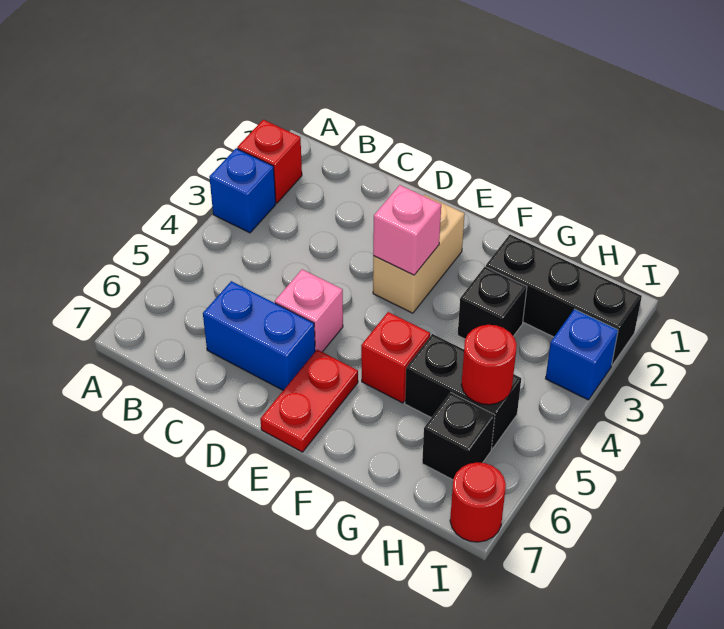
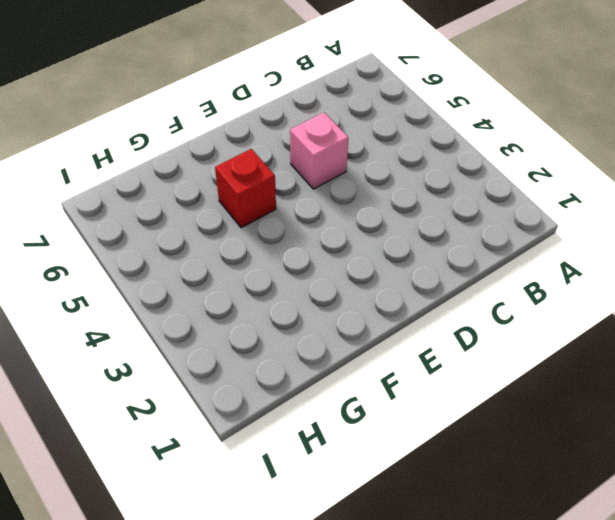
none -> red 1x1 brick [237,120,302,203]
none -> blue 1x1 brick [209,148,276,233]
none -> blue 1x2 brick [203,281,315,390]

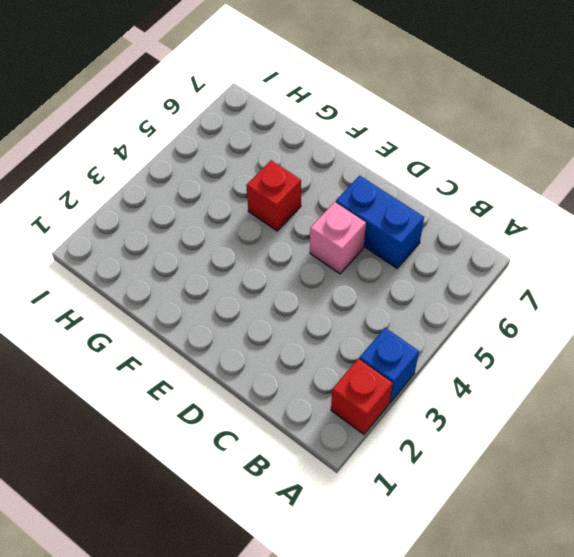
none -> tan 1x2 brick [373,195,465,313]
none -> red 1x2 plate [260,350,358,452]
none -> black 1x3 brick [486,235,642,365]

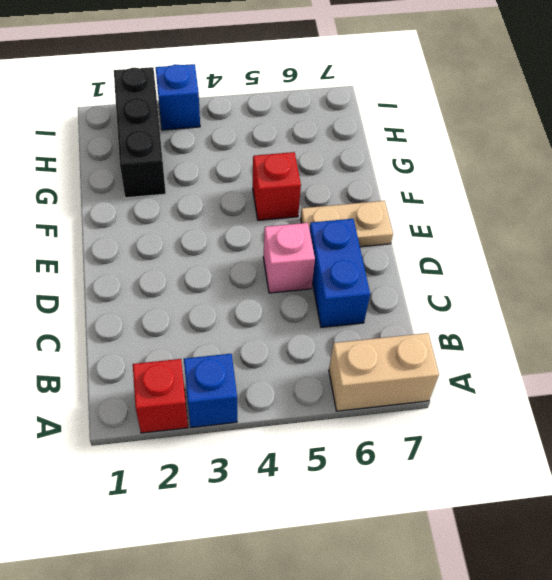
tan 1x2 brick [329,333,439,411] -> tan 1x2 brick moved to [373,195,465,313]
tan 1x2 plate [301,201,393,247] -> red 1x2 plate [260,350,358,452]
none -> black 1x1 brick [458,267,527,339]
none -> black 1x2 brick [405,334,521,449]
none -> black 1x1 brick [422,393,495,480]

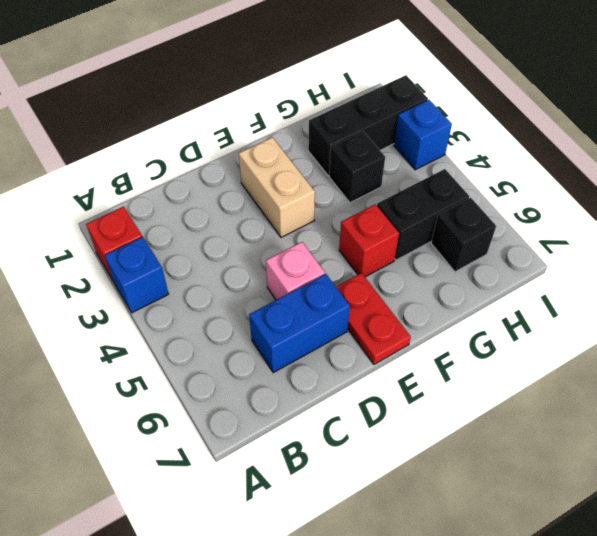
none -> red 1x1 round brick [450,462,506,542]
none -> pink 1x1 brick [373,185,441,275]
none -> red 1x1 round brick [461,325,517,405]

